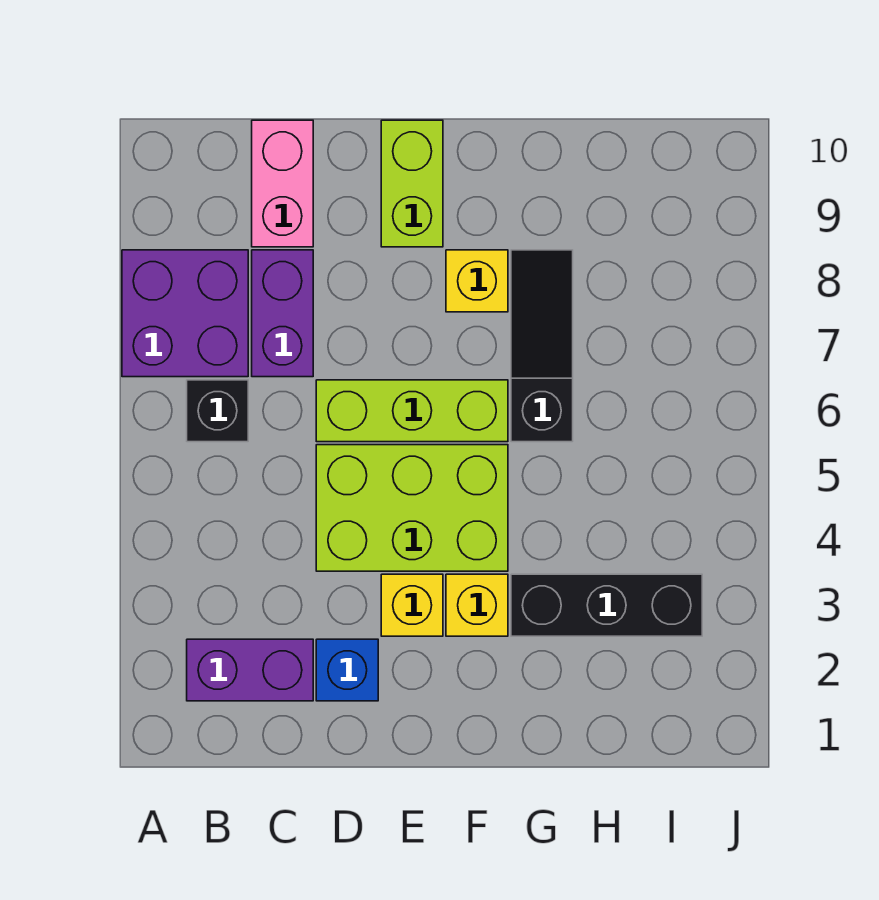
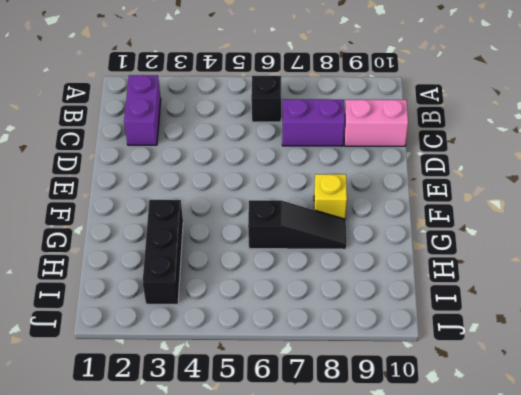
none -> purple 2x2 brick [122,250,248,377]
none -> blue 1x1 brick [316,639,378,701]
none -> lime 2x3 brick [316,445,508,571]

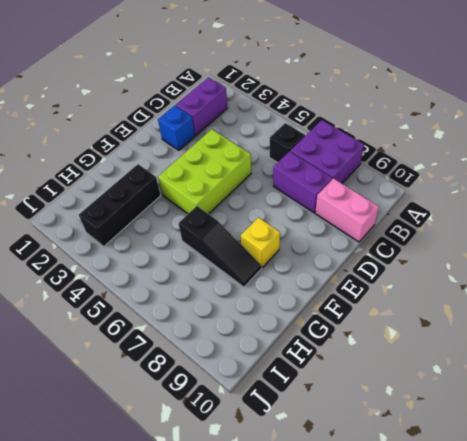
none -> lime 1x3 brick [316,380,508,442]
none -> yellow 1x1 brick [381,574,443,636]
none -> lime 1x2 brick [381,120,443,247]

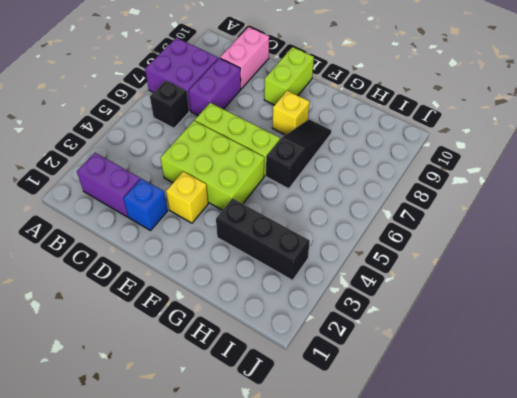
none -> yellow 1x1 brick [446,574,508,636]

